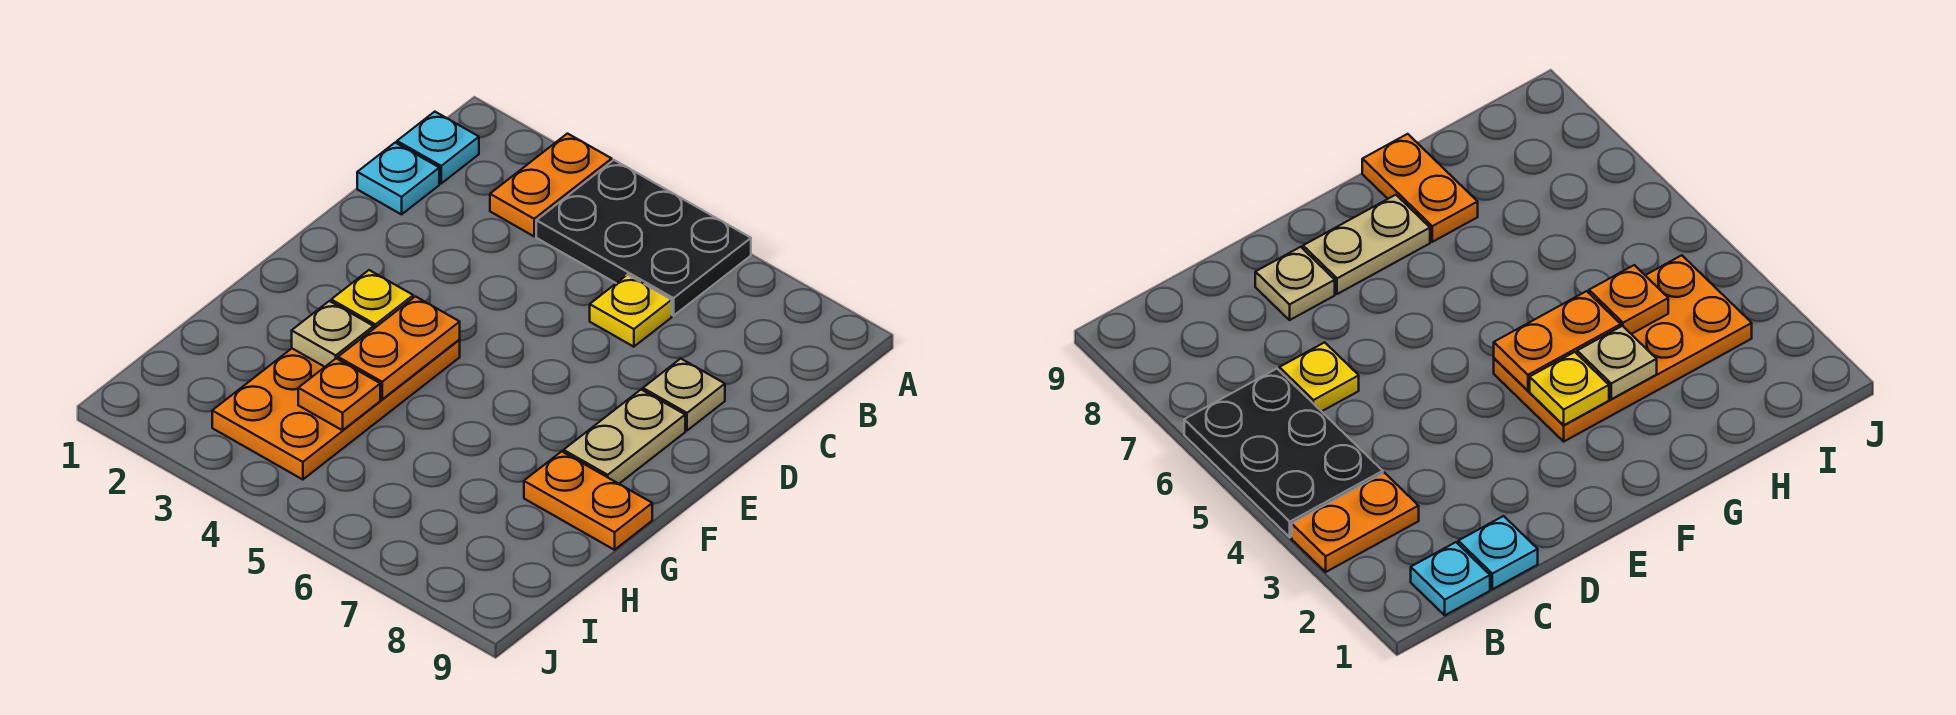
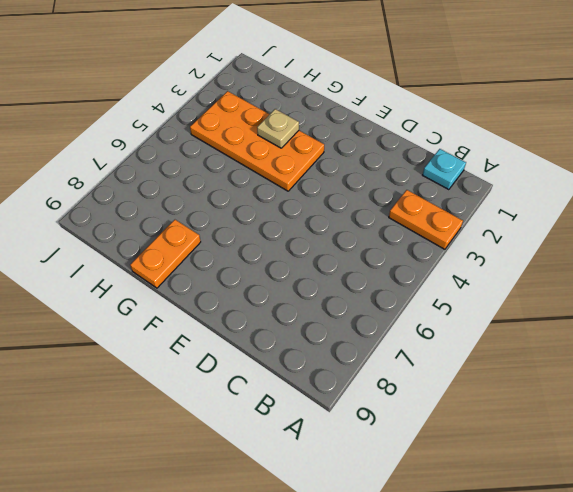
none -> black 2x3 plate [536,160,751,316]
none -> cyan 1x1 plate [357,143,439,214]
none -> yellow 1x1 plate [590,275,672,347]

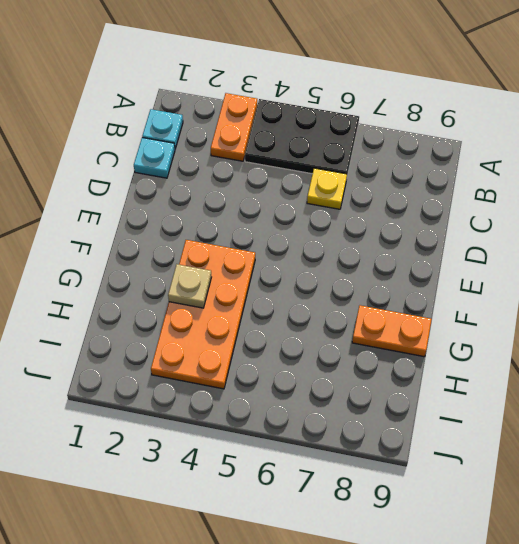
none -> tan 1x1 plate [643,359,725,430]
none -> tan 1x2 plate [564,390,685,484]
none -> yellow 1x1 plate [331,270,413,328]

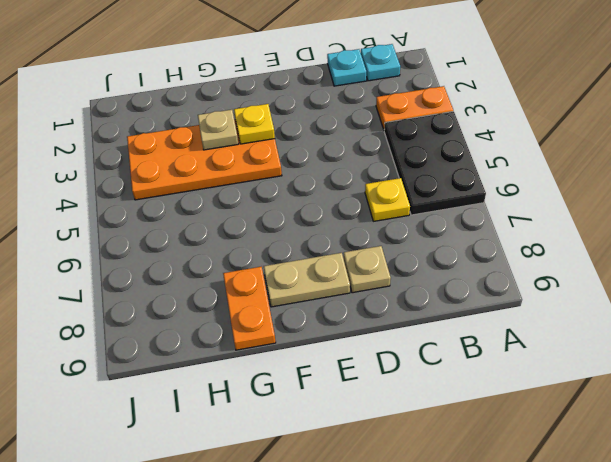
none -> orange 1x2 plate [338,297,460,399]
none -> orange 1x1 plate [298,358,380,430]

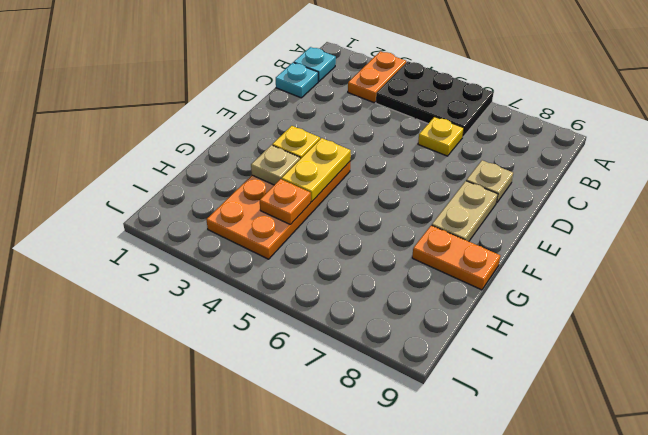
yellow 1x2 plate [282,138,351,202] -> orange 1x2 plate [338,297,460,399]

